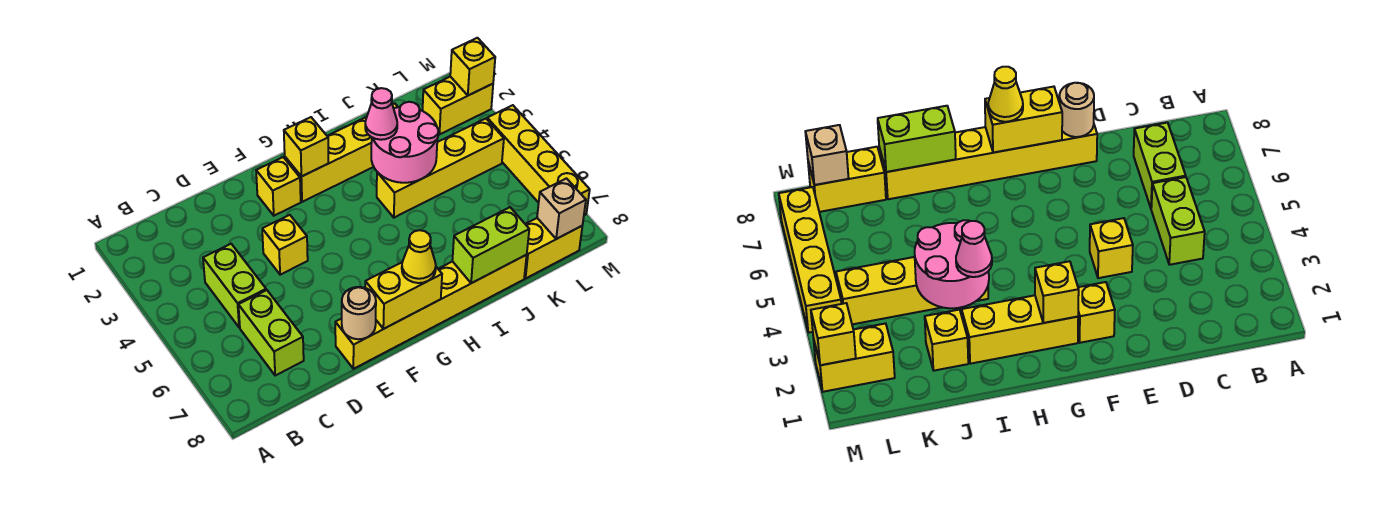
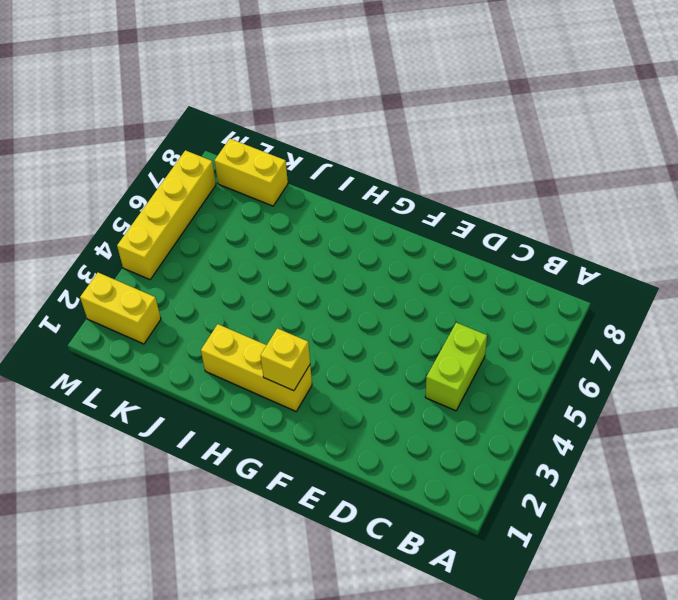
none -> lime 1x2 brick [238,290,304,375]
none -> yellow 1x1 brick [262,215,308,275]
none -> yellow 1x6 brick [335,255,527,369]

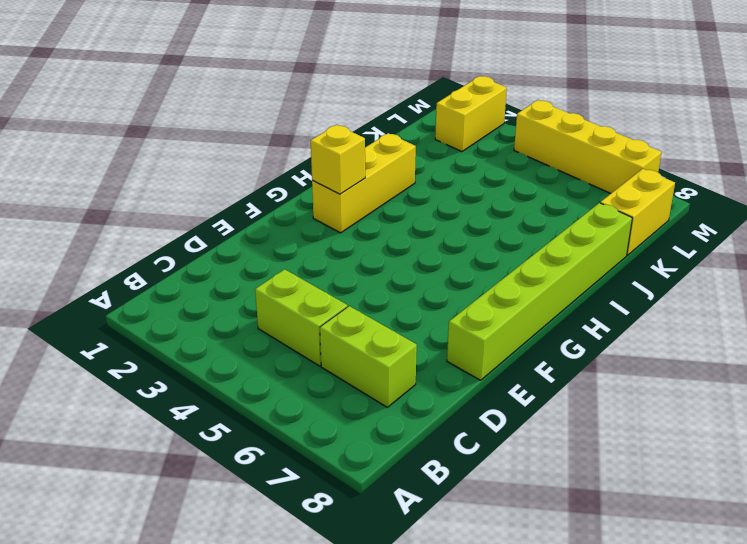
lime 1x6 brick [447,203,632,380] -> yellow 1x6 brick [335,255,527,369]
none -> yellow 1x1 brick [262,215,308,275]
none -> yellow 1x1 brick [256,157,301,216]
none -> yellow 1x4 brick [377,119,504,218]

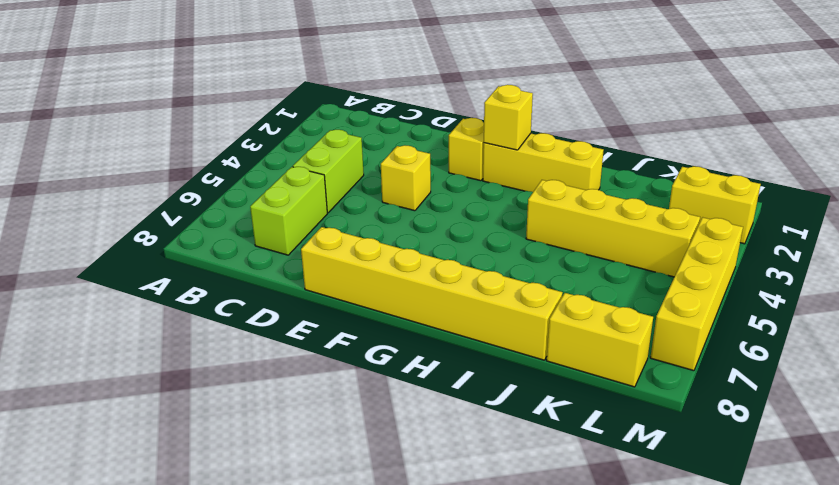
none -> yellow 1x1 brick [925,310,968,371]
none -> tan 1x1 round brick [342,287,376,339]
none -> yellow 1x2 brick [365,263,442,329]

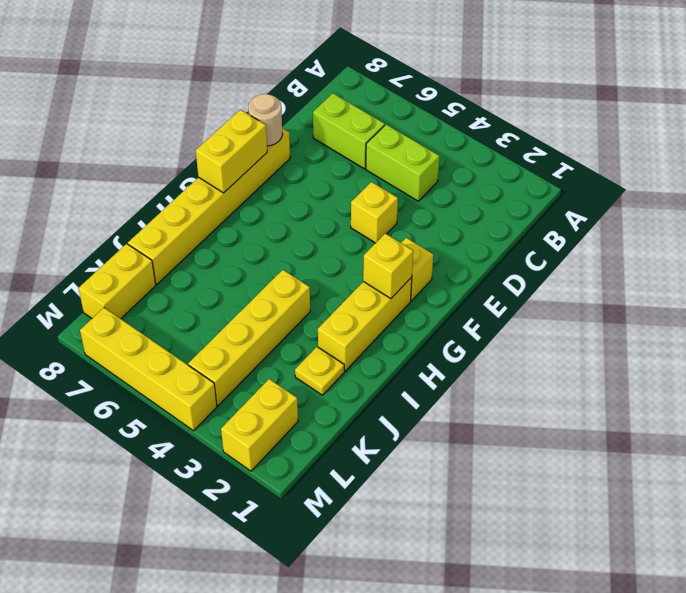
yellow 1x1 plate [295,347,344,395] -> yellow 1x1 brick [925,310,968,371]
none -> pink 2x2 round brick [371,102,439,183]
none -> lime 1x2 brick [452,207,529,283]
none -> tan 1x1 brick [537,178,586,239]

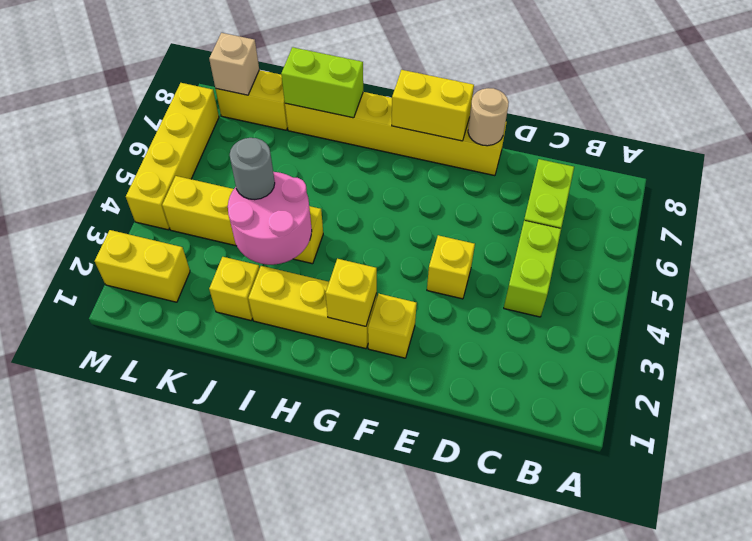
grey 1x1 round brick [230,138,275,200] -> none
none -> yellow 1x1 brick [450,38,495,95]
none -> yellow 1x1 cone [402,230,436,283]
none -> pink 1x1 cone [365,88,397,140]

